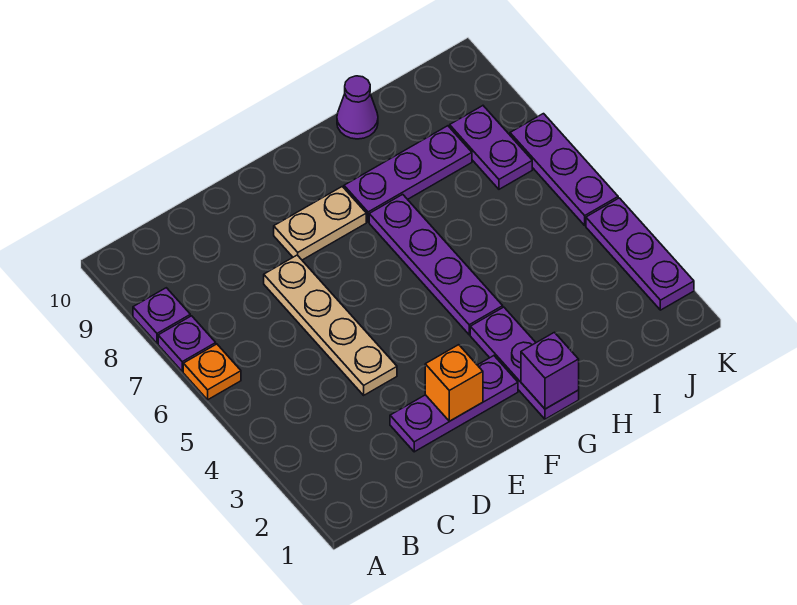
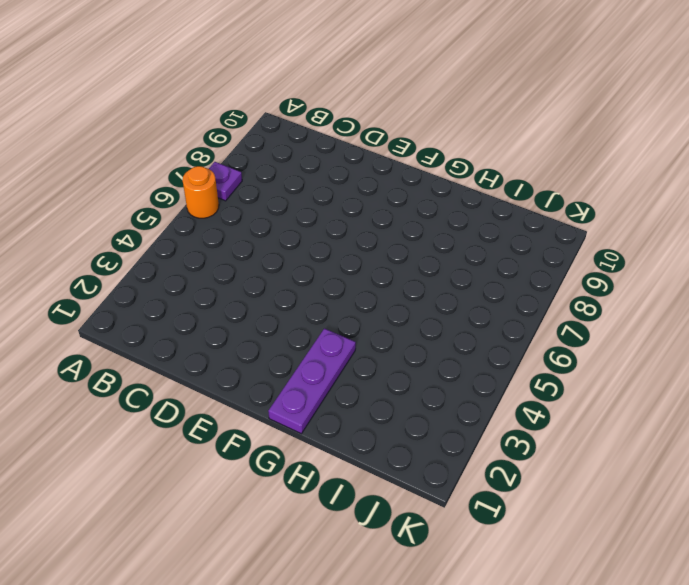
orange 1x1 round brick [183,166,219,218] -> orange 1x1 plate [183,344,241,400]
none -> purple 1x1 plate [133,288,190,343]
none -> purple 1x3 plate [390,356,518,452]
none -> tan 1x4 plate [264,255,397,395]

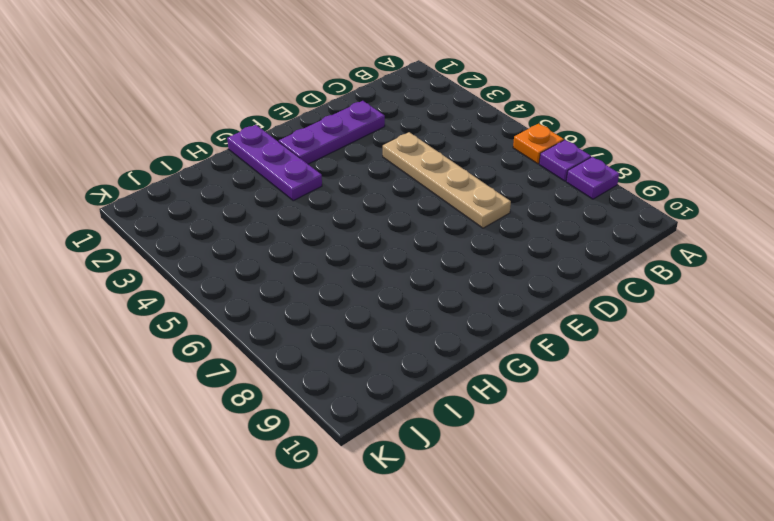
none -> tan 1x2 plate [274,187,366,260]
none -> purple 1x4 plate [369,194,503,335]
none -> purple 1x3 plate [344,126,472,222]

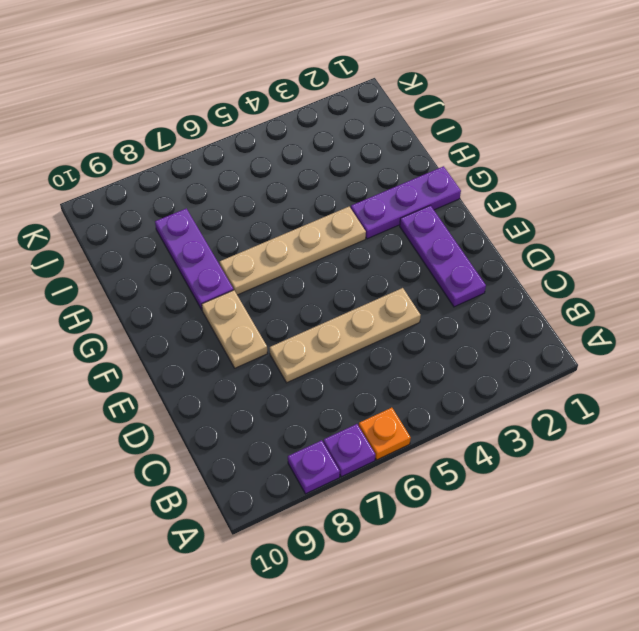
tan 1x4 plate [220,207,366,295] -> purple 1x4 plate [369,194,503,335]
none -> purple 1x1 cone [337,76,378,139]
none -> purple 1x2 plate [450,106,532,189]
none -> purple 1x3 plate [586,198,694,310]

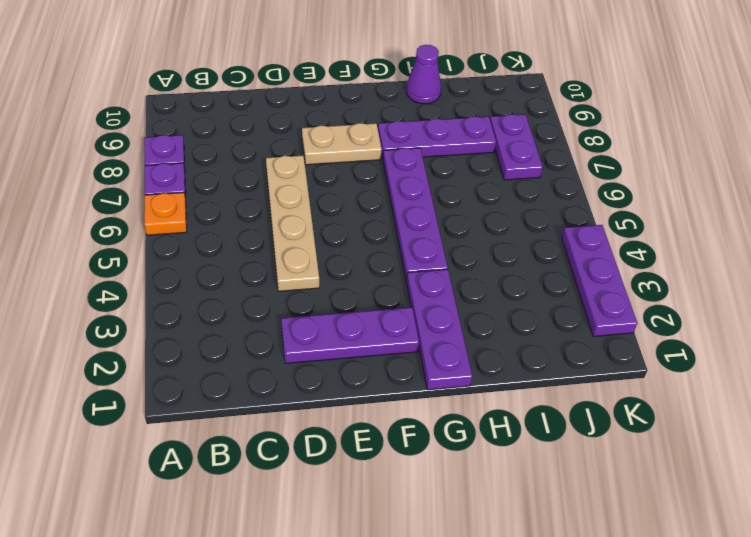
none -> purple 1x3 plate [510,114,618,225]
none -> orange 1x1 brick [425,345,483,421]
none -> purple 1x1 brick [521,332,579,409]

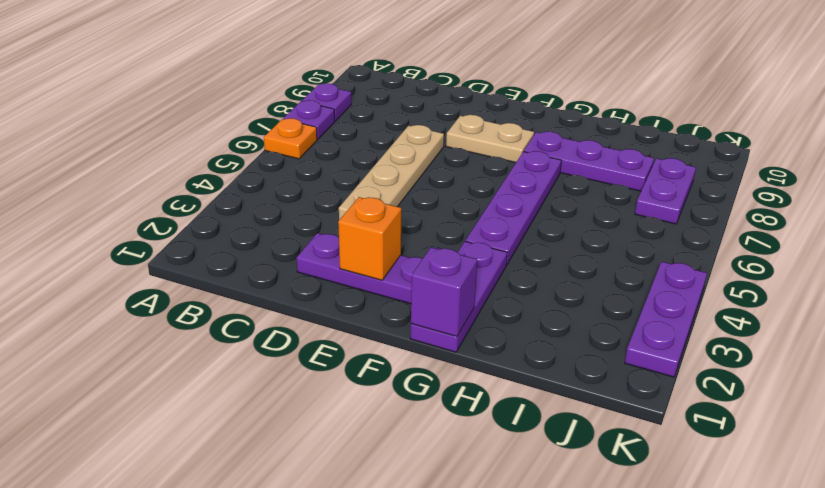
none -> purple 1x1 cone [337,76,378,139]
none -> purple 1x3 plate [510,114,618,225]

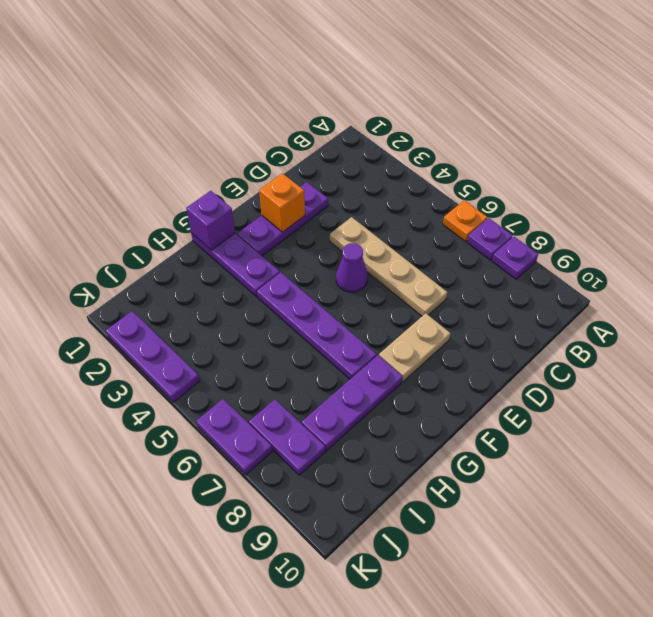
purple 1x1 cone [336,243,368,292] -> purple 1x1 cone moved to [337,76,378,139]
purple 1x2 plate [196,399,272,475] -> purple 1x3 plate [510,114,618,225]

